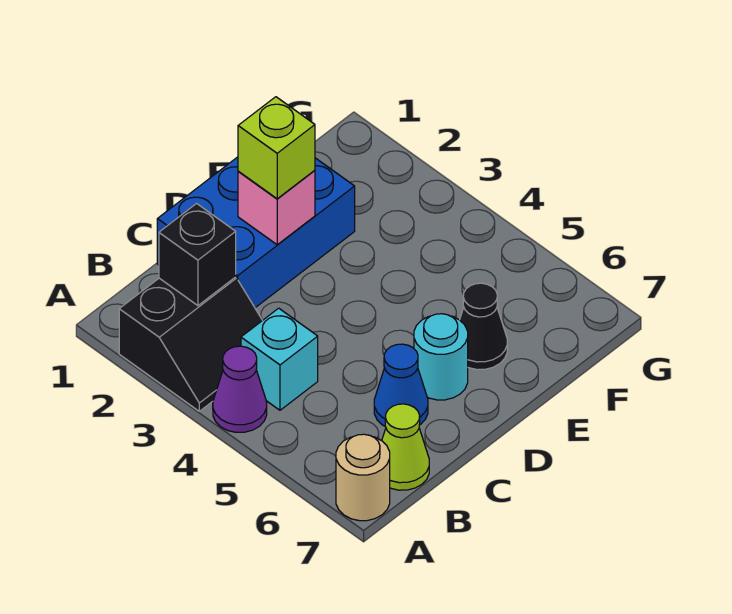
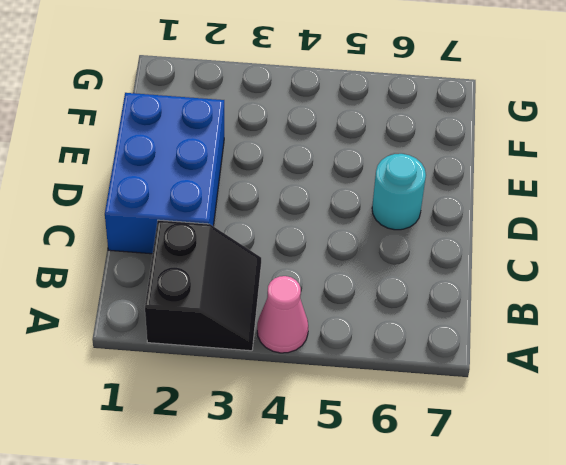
pink 1x1 cone [257,276,308,353] -> purple 1x1 cone [213,346,267,432]
none -> tan 1x1 round brick [336,434,390,521]
none -> cyan 1x1 brick [241,308,318,410]
none -> lime 1x1 cone [382,404,429,490]

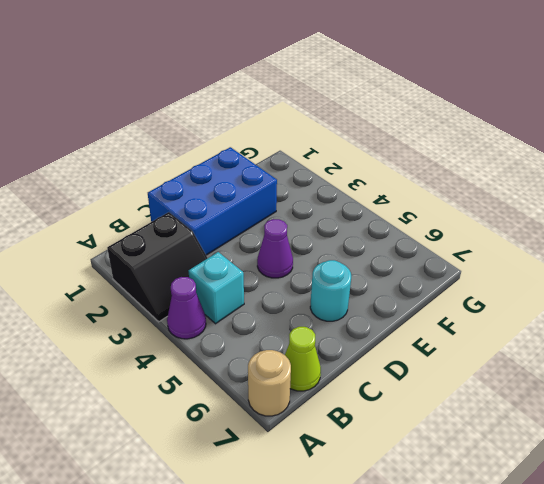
purple 1x1 cone [257,219,293,278] -> none
none -> blue 1x1 cone [374,344,428,426]
none -> black 1x1 cone [460,283,507,370]
none -> black 1x1 brick [159,204,236,306]

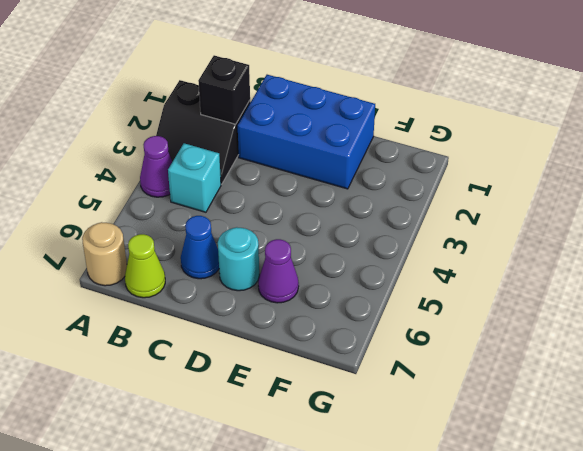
purple 1x1 cone [258,239,299,303] -> black 1x1 cone [460,283,507,370]
none -> pink 1x1 brick [238,170,315,245]
none -> lime 1x1 brick [238,97,315,199]

